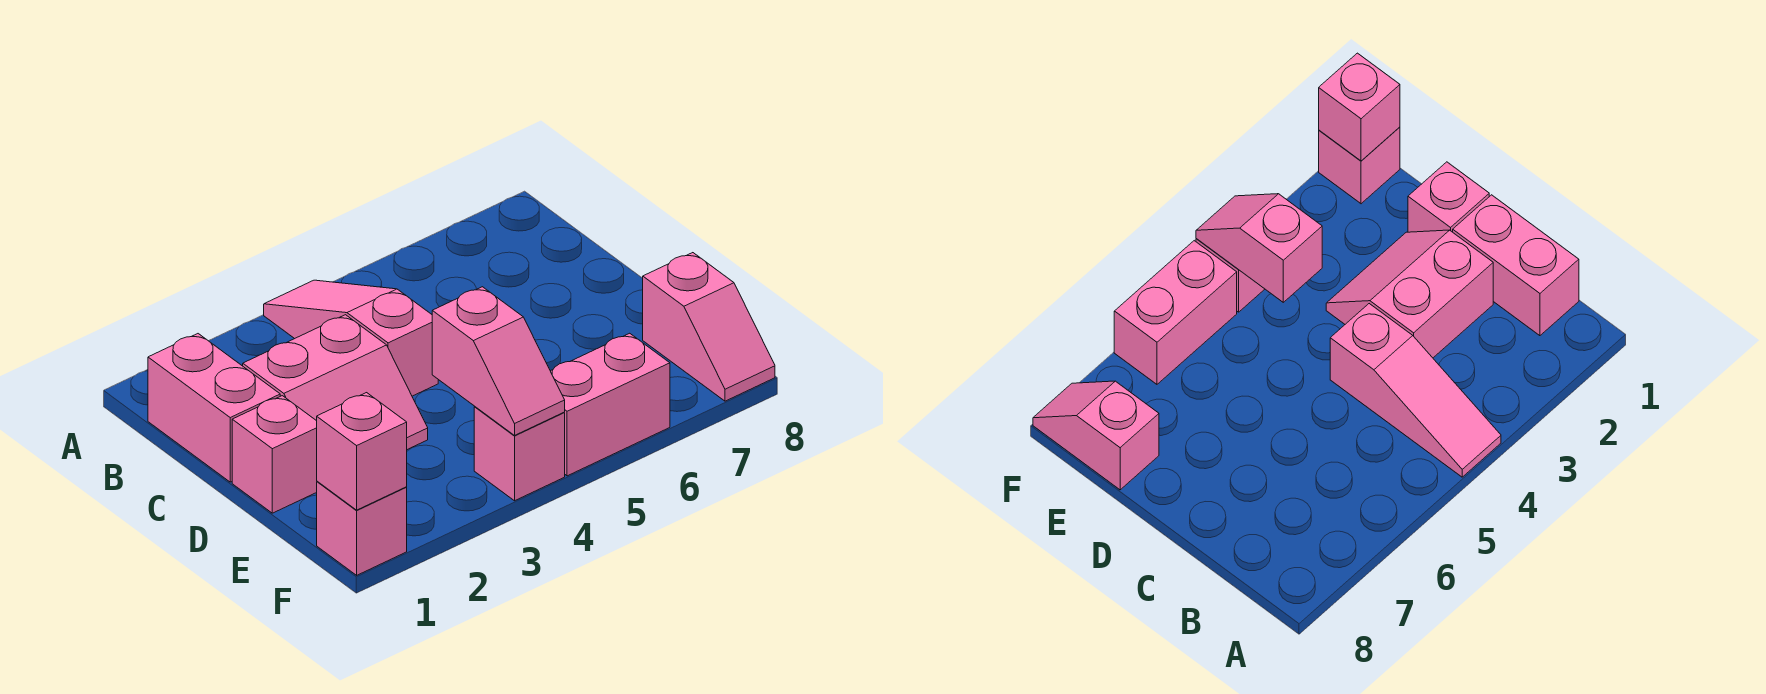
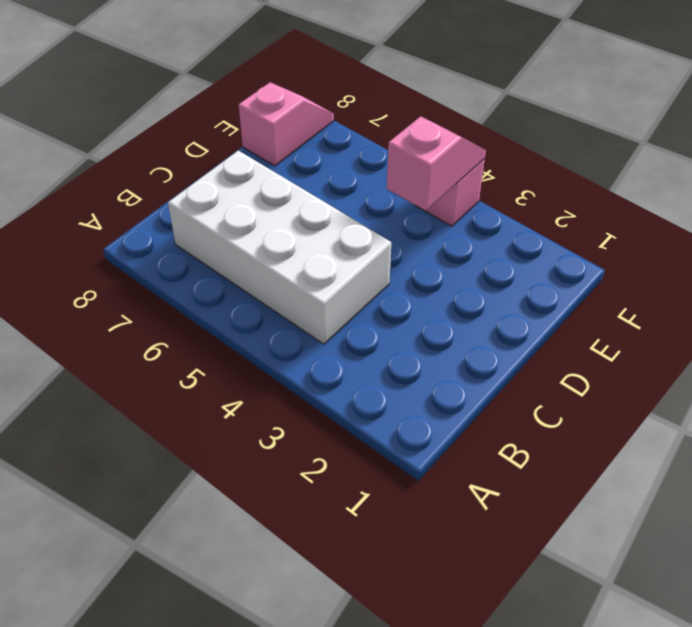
white 2x4 brick [168,151,391,344] -> pink 1x3 slope [264,280,438,396]
none -> pink 1x2 brick [148,334,280,482]
none -> pink 2x2 slope [243,315,428,450]

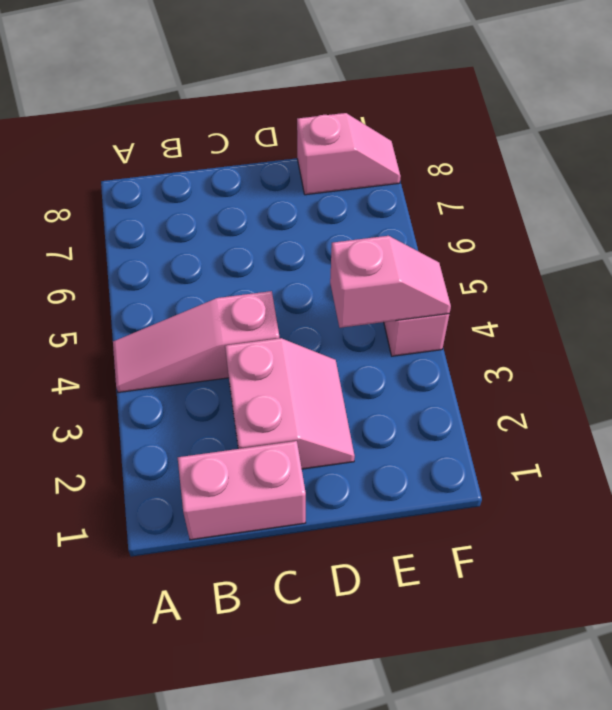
none -> pink 1x1 brick [232,396,317,513]
none -> pink 1x1 brick [317,481,407,575]

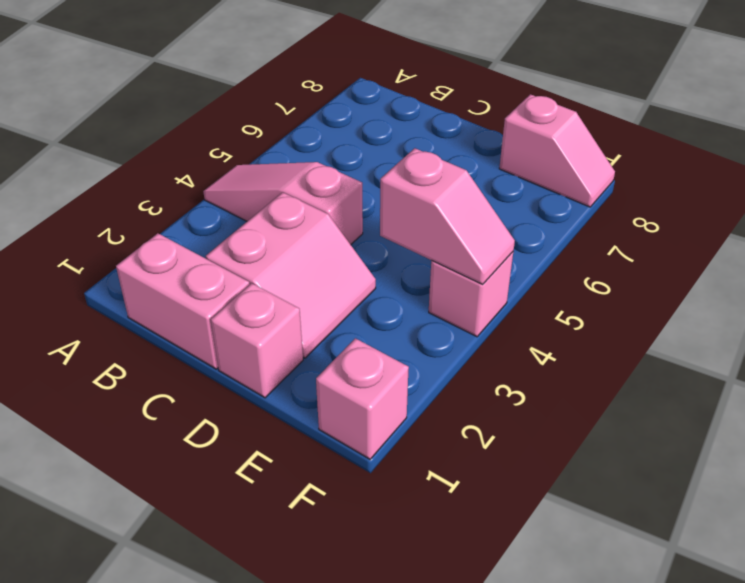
none -> pink 1x2 brick [551,333,670,476]
none -> pink 1x1 brick [317,393,407,510]

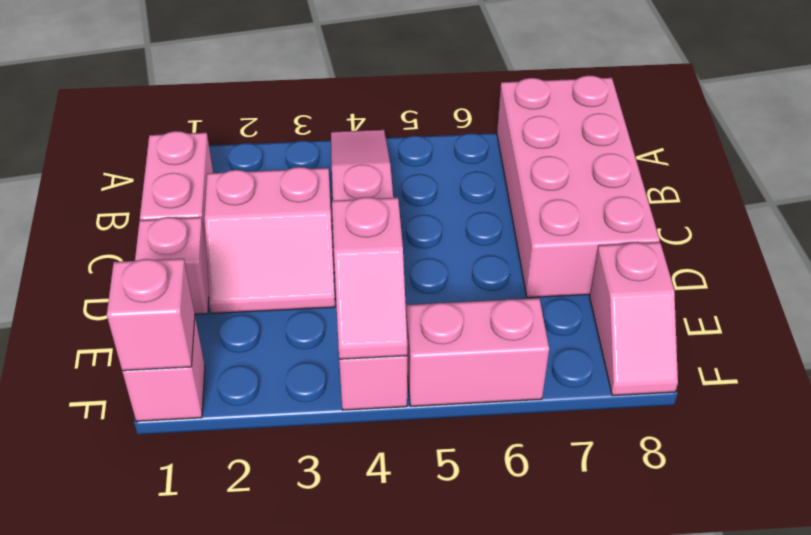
pink 2x4 brick [497,75,660,298] -> none

